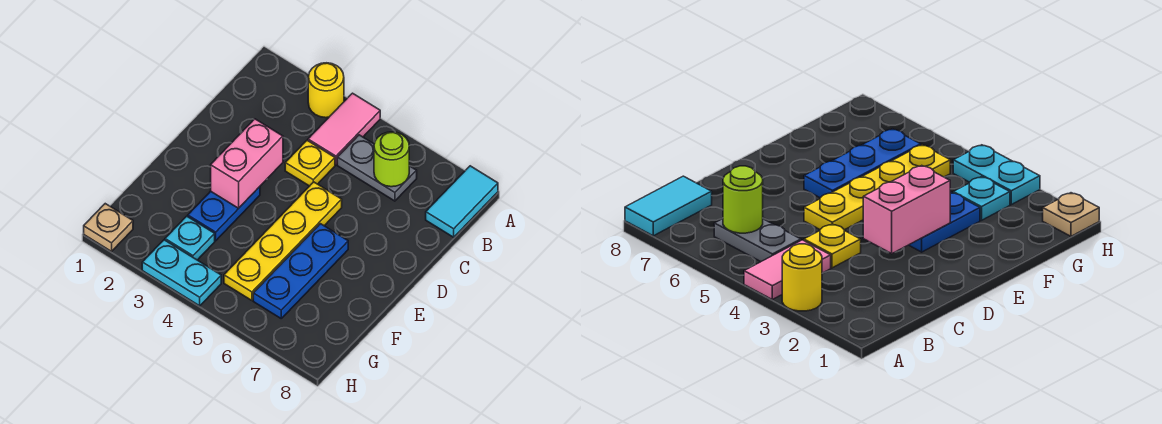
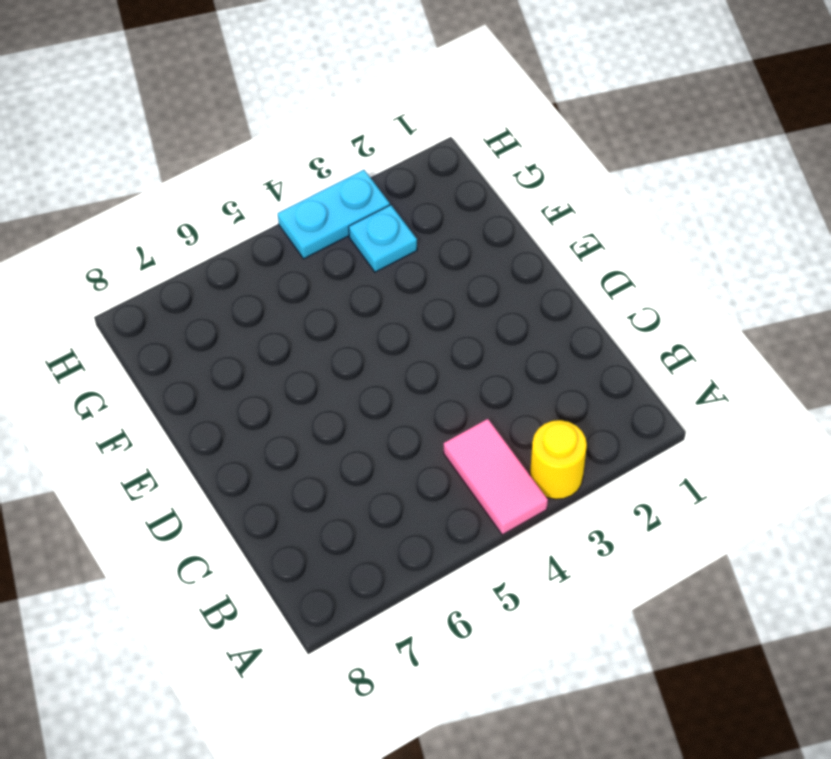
none -> cyan 1x2 tile [426,166,498,237]
none -> grey 1x2 plate [337,135,417,201]
none -> yellow 1x1 plate [285,140,335,186]

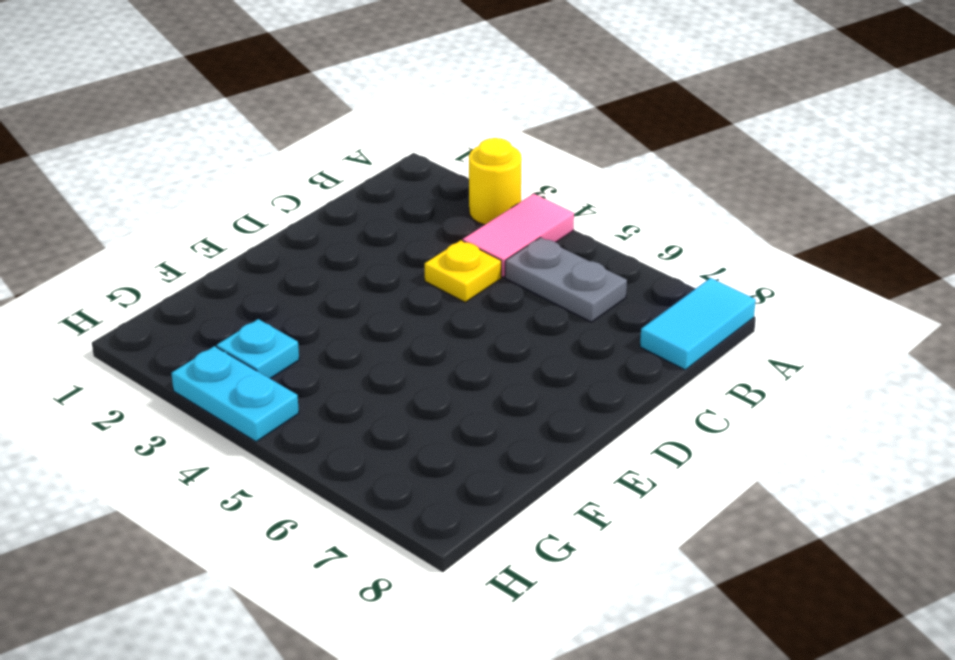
none -> yellow 1x4 plate [224,182,342,300]
none -> blue 1x2 plate [188,187,260,241]
none -> blue 1x3 plate [253,224,348,318]

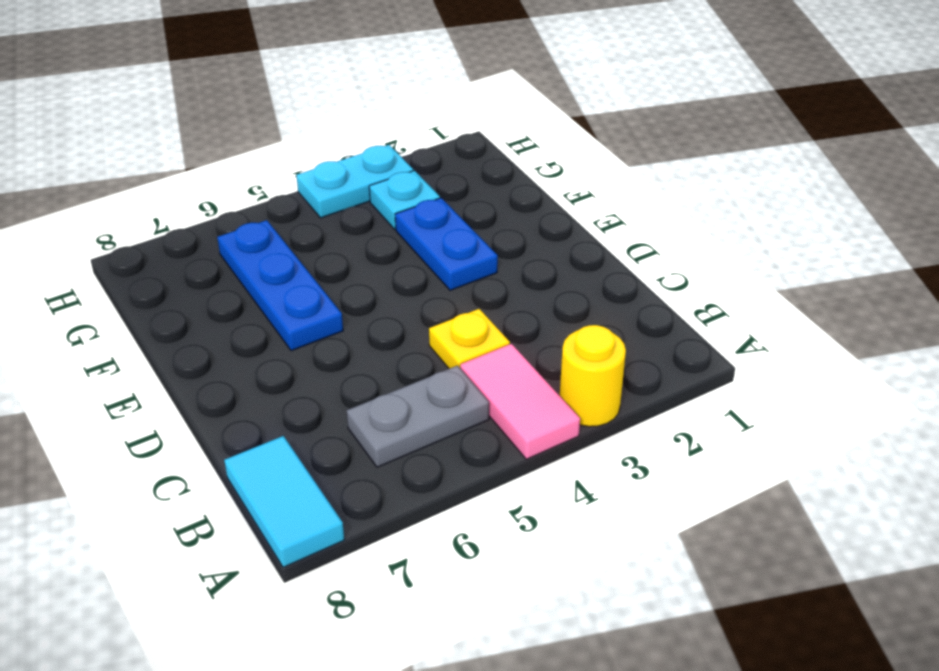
none -> yellow 1x4 plate [224,182,342,300]
none -> tan 1x1 plate [84,204,133,251]
none -> lime 1x1 round brick [374,132,409,187]

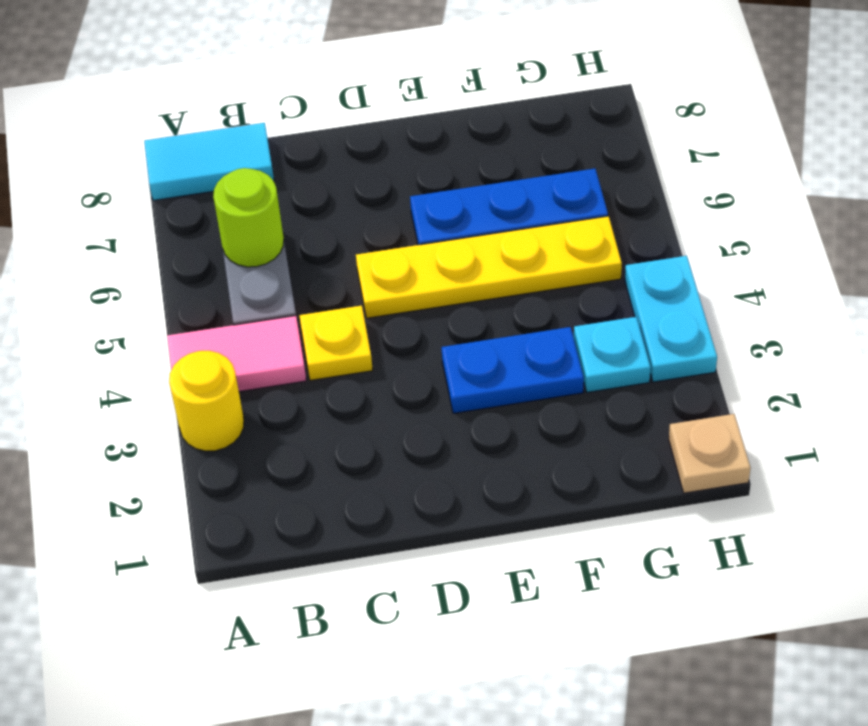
none -> pink 1x2 brick [211,119,283,208]

